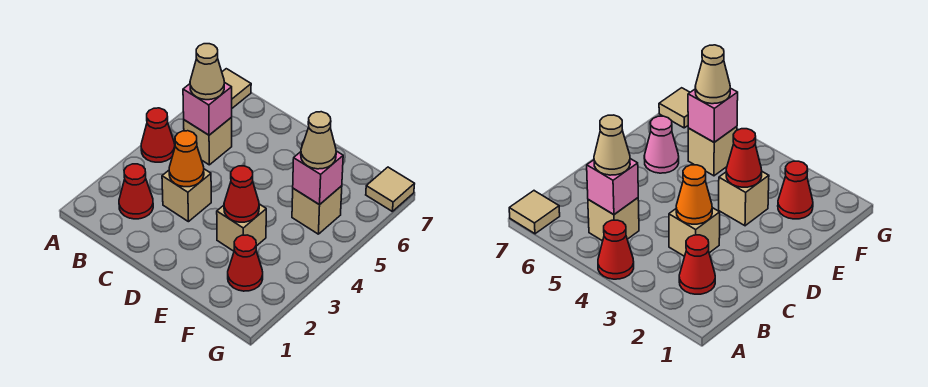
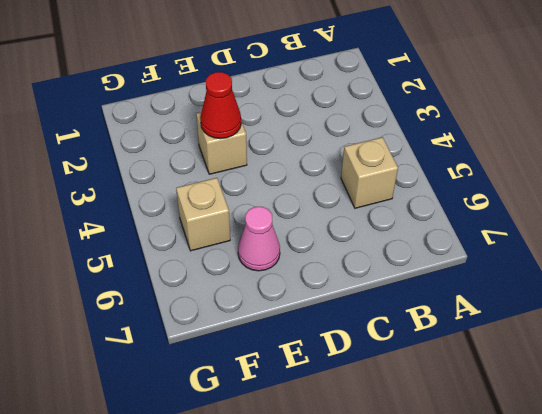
none -> red 1x1 cone [141,108,175,162]
none -> tan 1x1 tile [222,69,251,108]
none -> red 1x1 cone [119,164,153,219]

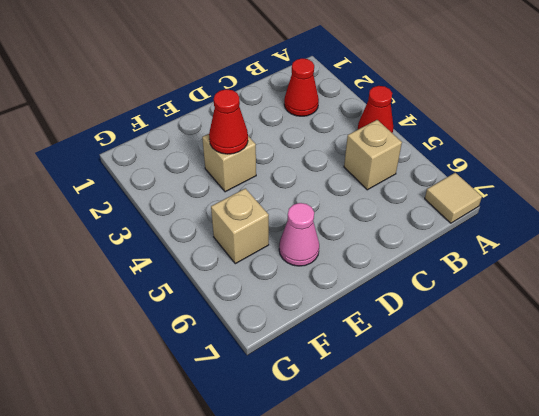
none -> tan 1x1 brick [162,169,211,222]
none -> red 1x1 cone [228,235,263,291]
none -> tan 1x1 tile [366,167,414,212]

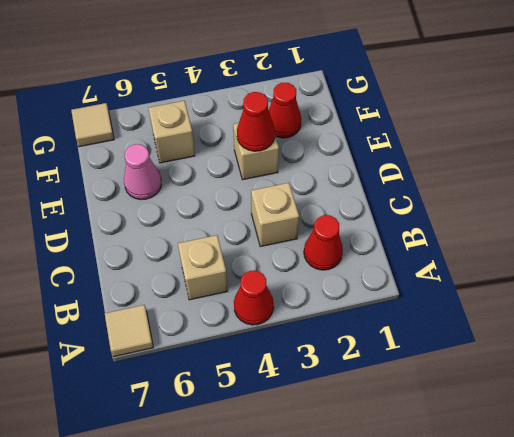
none -> pink 1x1 brick [183,82,232,135]
none -> orange 1x1 cone [169,131,204,187]
none -> pink 1x1 brick [293,151,343,205]

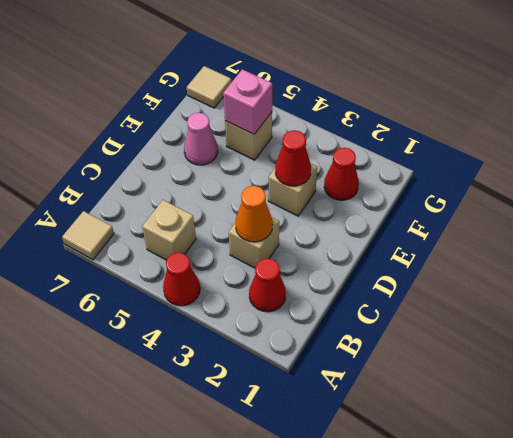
none -> pink 1x1 brick [183,82,232,135]
none -> tan 1x1 cone [190,44,224,100]
none -> tan 1x1 cone [301,112,336,169]

